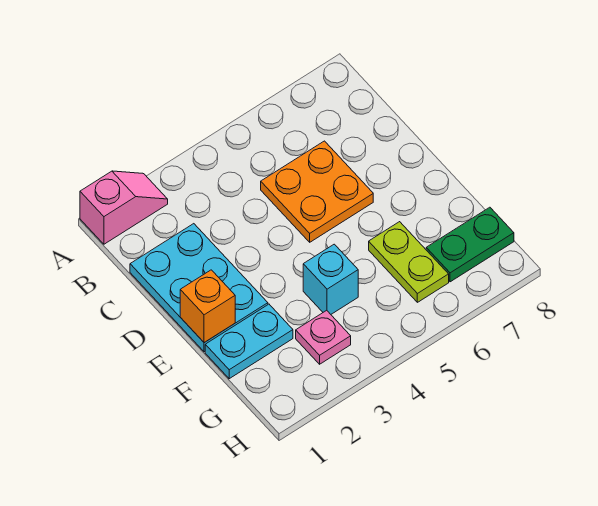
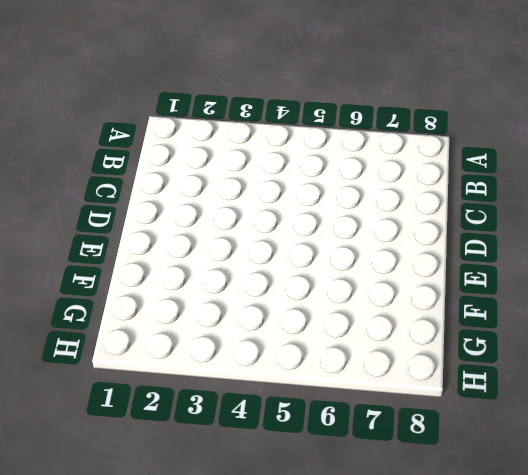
none -> pink 1x2 slope [80,171,168,244]
none -> cyan 2x3 plate [130,224,268,352]

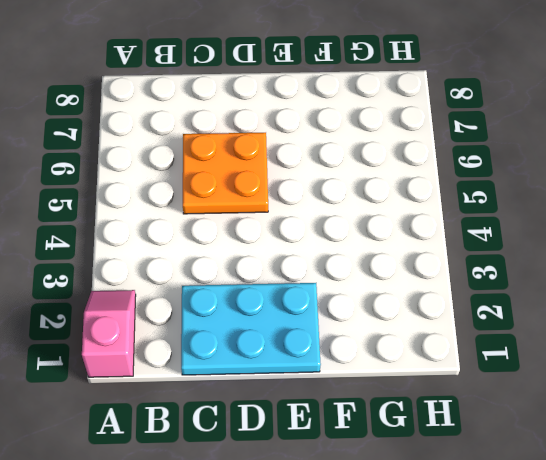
none -> cyan 1x2 plate [205,304,293,379]
none -> cyan 1x1 brick [303,244,358,314]

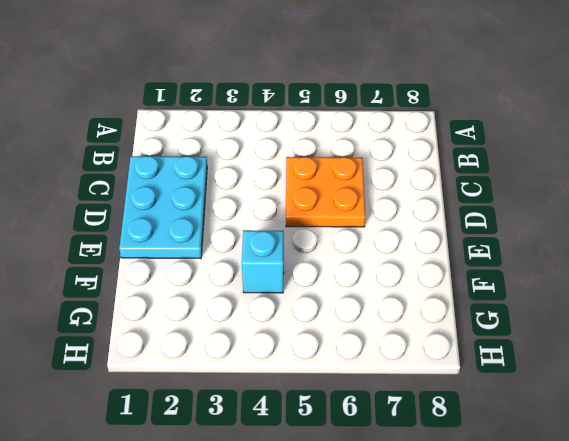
none -> pink 1x2 slope [80,171,168,244]
none -> cyan 1x2 plate [205,304,293,379]

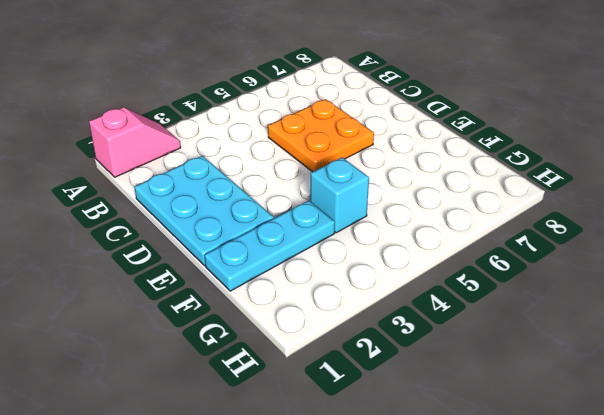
cyan 1x3 plate [204,200,335,291] -> cyan 1x2 plate [205,304,293,379]
none -> lime 1x2 plate [369,222,449,302]
none -> pink 1x1 plate [296,310,351,364]

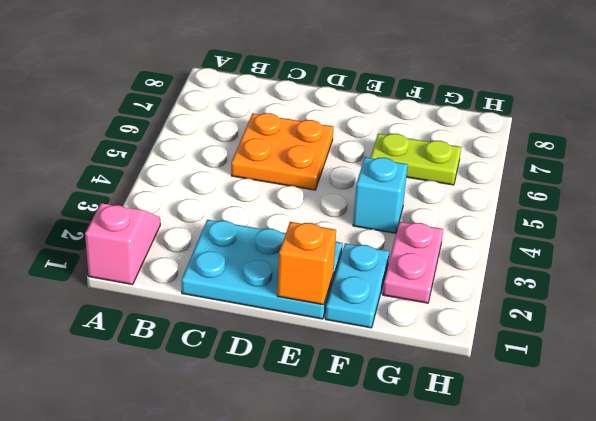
pink 1x2 plate [383,222,443,303] -> pink 1x1 plate [296,310,351,364]
none -> green 1x2 plate [426,207,514,282]

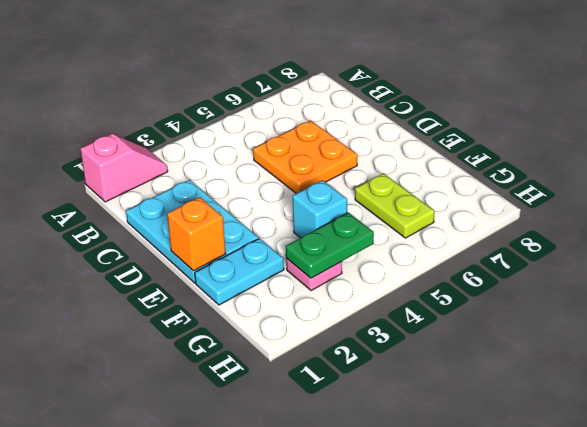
green 1x2 plate [286,213,374,278] -> green 1x2 plate moved to [426,207,514,282]

